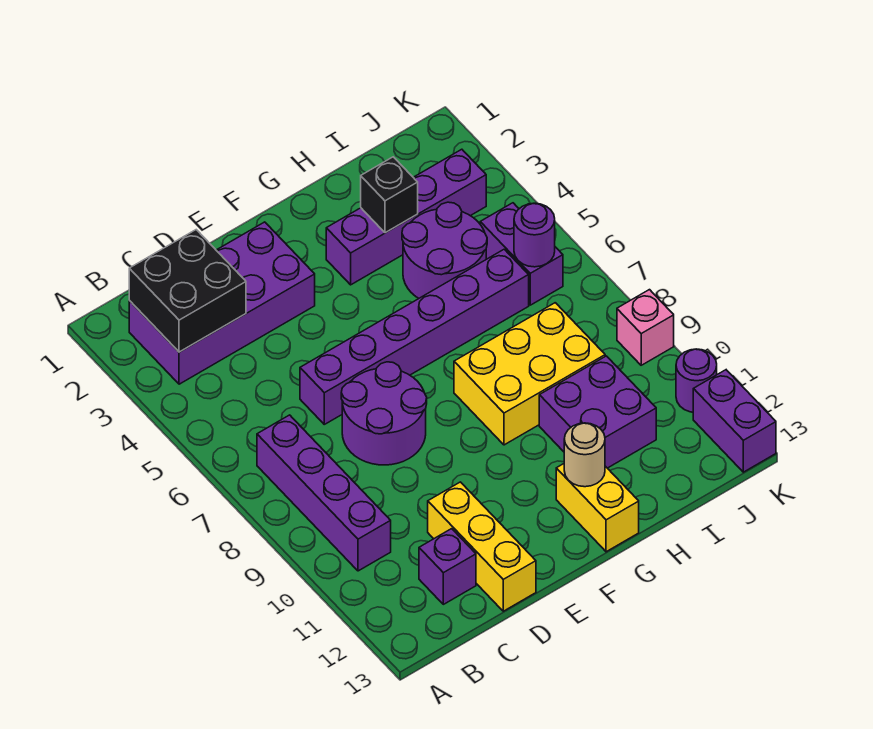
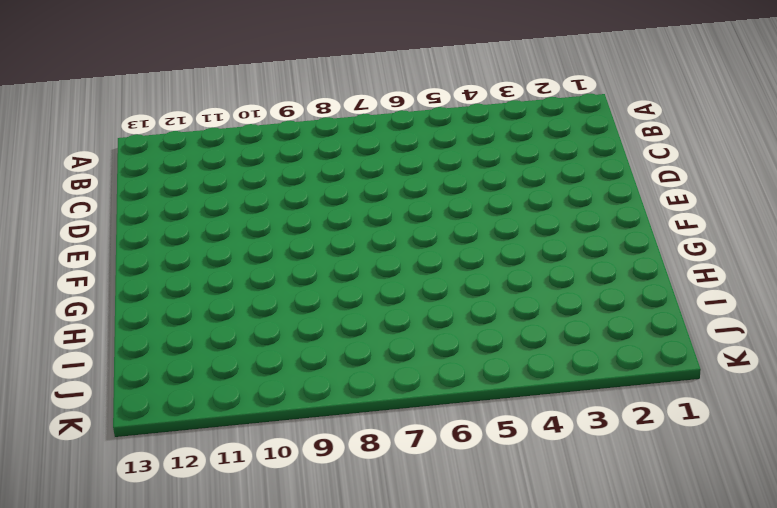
none -> purple 2x4 brick [129,222,315,384]
none -> purple 1x4 brick [257,415,391,571]
none -> purple 1x1 brick [419,529,476,604]

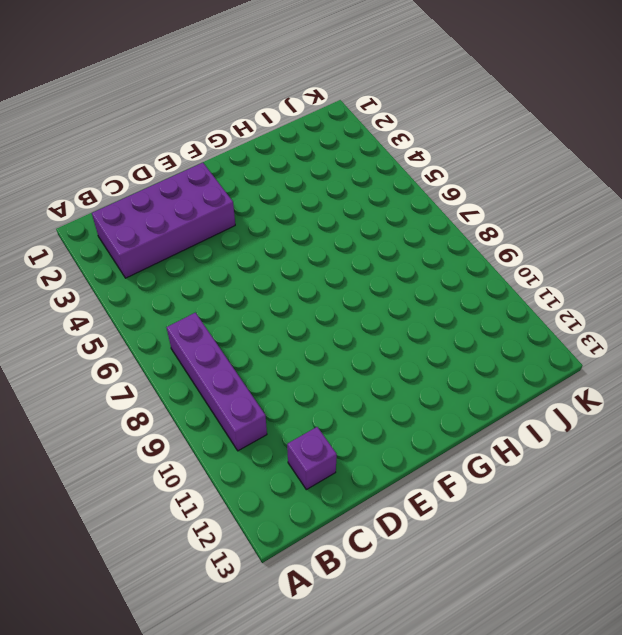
none -> purple 1x6 brick [300,249,529,424]
none -> purple 2x2 round brick [341,362,427,465]
none -> yellow 1x3 brick [428,482,536,611]

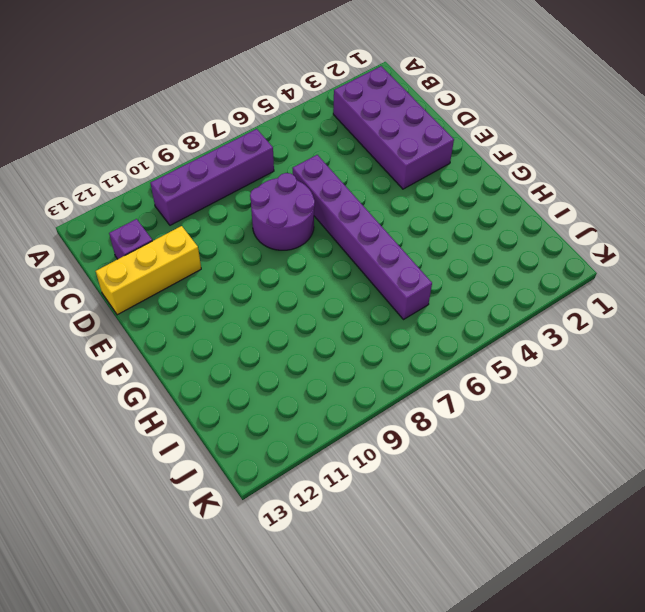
none -> purple 1x4 brick [326,149,486,285]
none -> yellow 2x3 brick [454,303,605,445]
none -> yellow 1x2 brick [556,464,639,552]

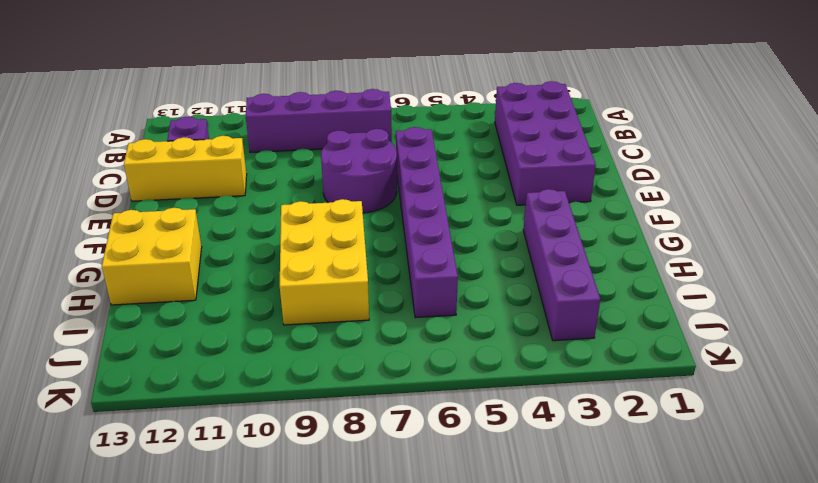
yellow 2x2 brick [102,208,202,305] -> yellow 1x2 brick [556,464,639,552]
none -> purple 2x2 round brick [402,202,487,298]
none -> purple 2x2 brick [539,356,656,468]
none -> purple 1x2 brick [480,203,563,305]

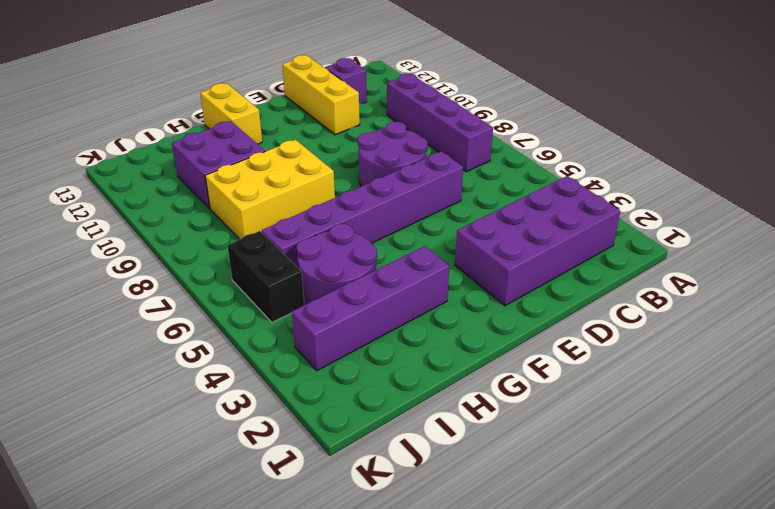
black 1x2 brick [227,231,304,322] -> purple 1x2 brick [480,203,563,305]
none -> pink 1x1 brick [617,290,674,365]
none -> purple 1x1 round brick [676,349,717,412]
none -> purple 1x2 brick [693,370,776,472]

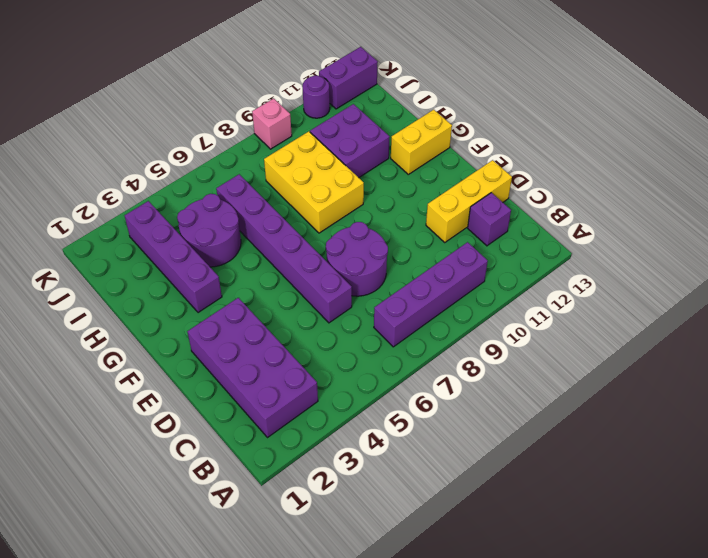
none -> purple 1x2 brick [480,203,563,305]
none -> black 2x2 brick [129,230,246,352]
none -> tan 1x1 round brick [564,423,605,487]

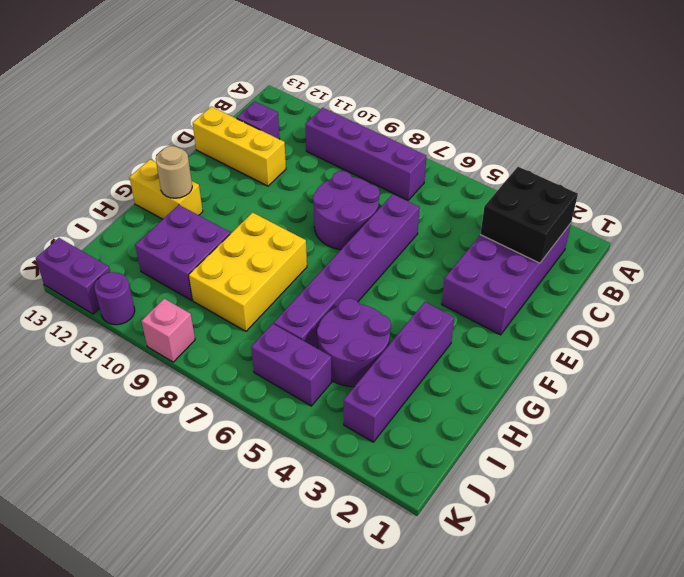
none -> black 1x1 brick [361,157,418,233]
none -> purple 1x1 round brick [514,203,555,267]

